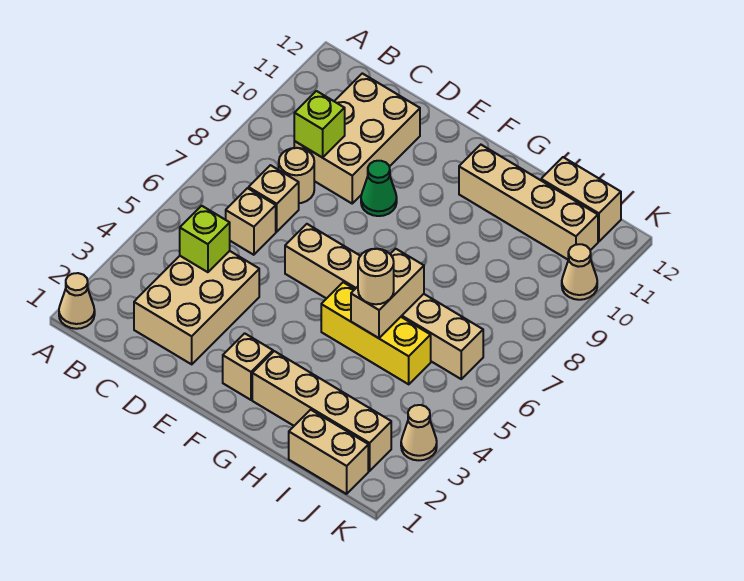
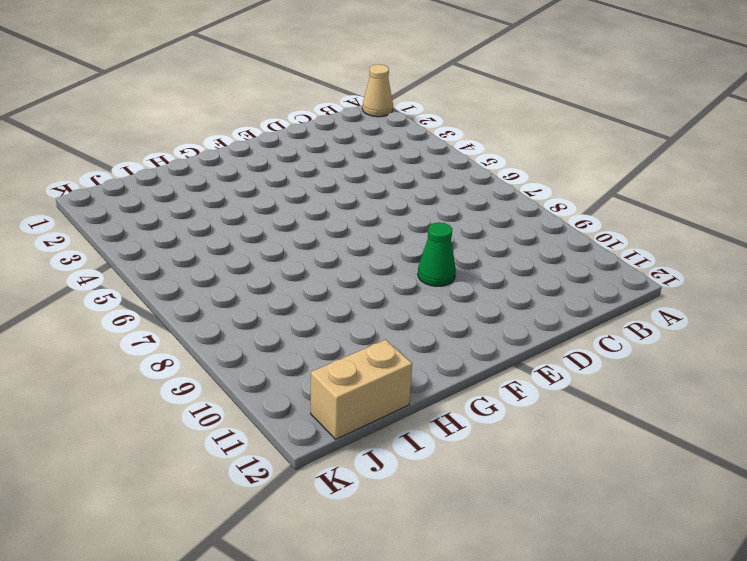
none -> tan 2x3 brick [134,251,259,364]
none -> tan 1x1 brick [226,188,276,255]
none -> tan 1x1 brick [249,165,299,232]

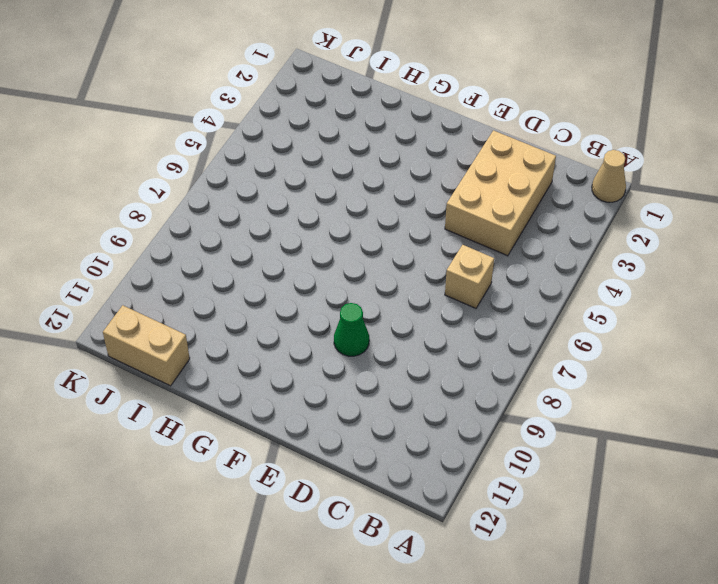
none -> tan 1x1 brick [249,165,299,232]
none -> tan 1x1 round brick [279,148,314,203]
none -> tan 2x3 brick [294,73,420,203]

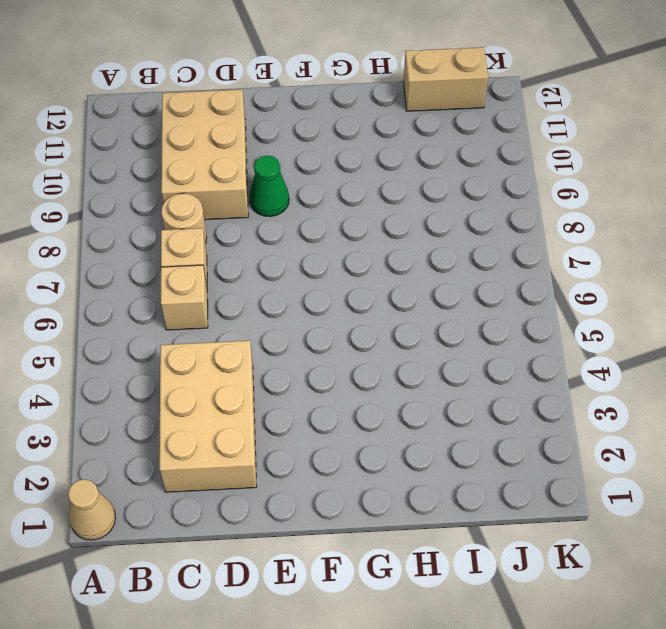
none -> tan 1x6 brick [285,224,483,379]
none -> tan 1x1 brick [223,333,273,400]
none -> tan 1x4 brick [252,351,391,471]

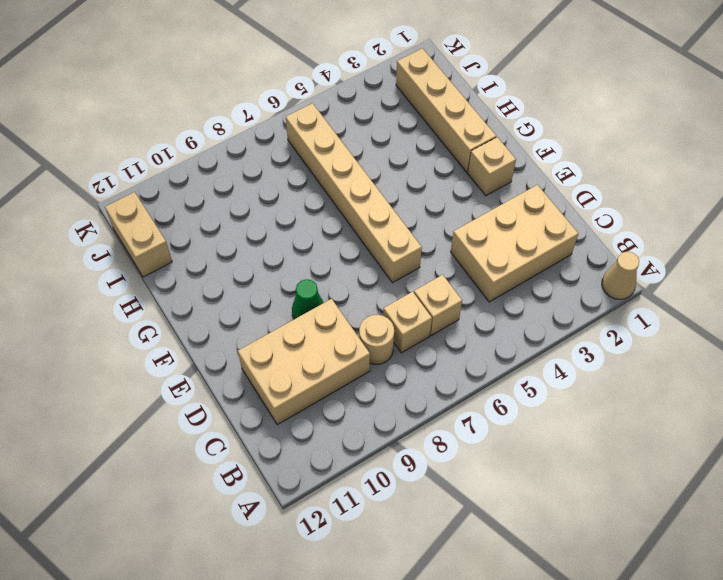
none -> yellow 1x3 brick [321,282,431,384]
none -> tan 1x4 brick [459,145,598,260]
none -> tan 1x2 brick [289,410,368,494]

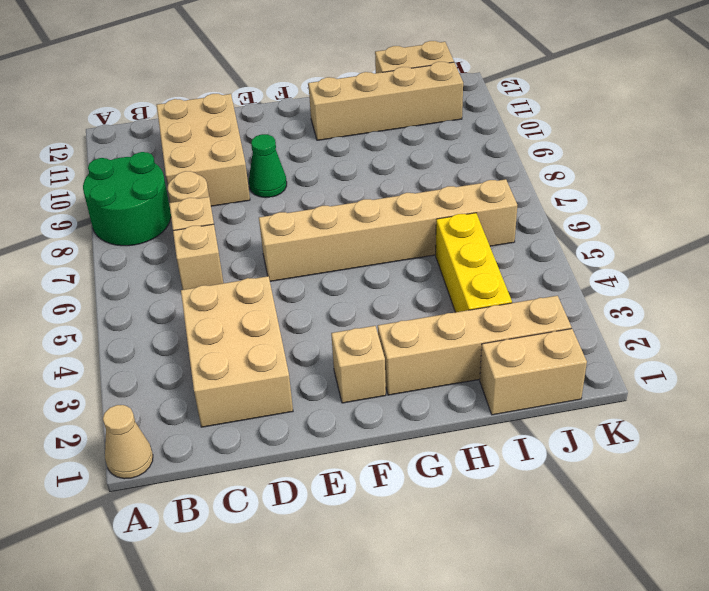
green 2x2 round brick [83,152,171,246] -> none
yellow 1x3 brick [436,213,512,312] -> yellow 1x3 brick turned to [321,282,431,384]
none -> tan 1x1 cone [401,405,437,460]
none -> tan 1x1 cone [562,244,597,300]
none -> lime 1x1 brick [180,206,230,272]

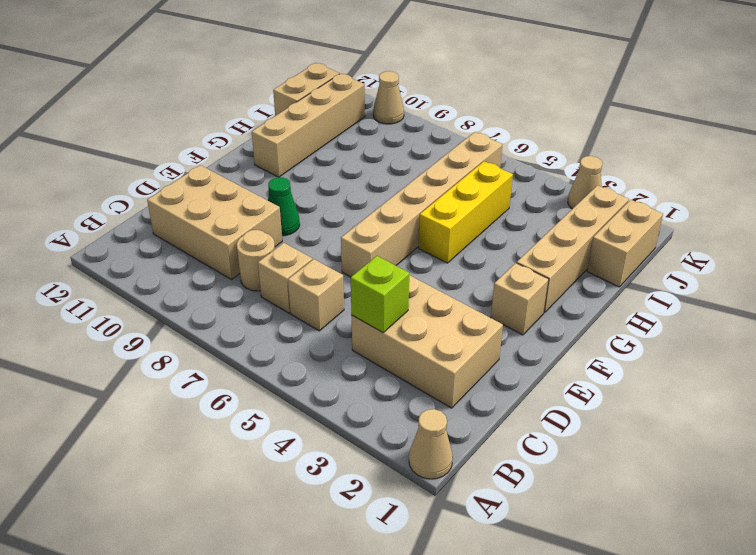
none -> lime 1x1 brick [294,91,345,158]
none -> tan 1x2 brick [351,249,424,338]
none -> tan 1x1 round brick [358,249,394,304]

